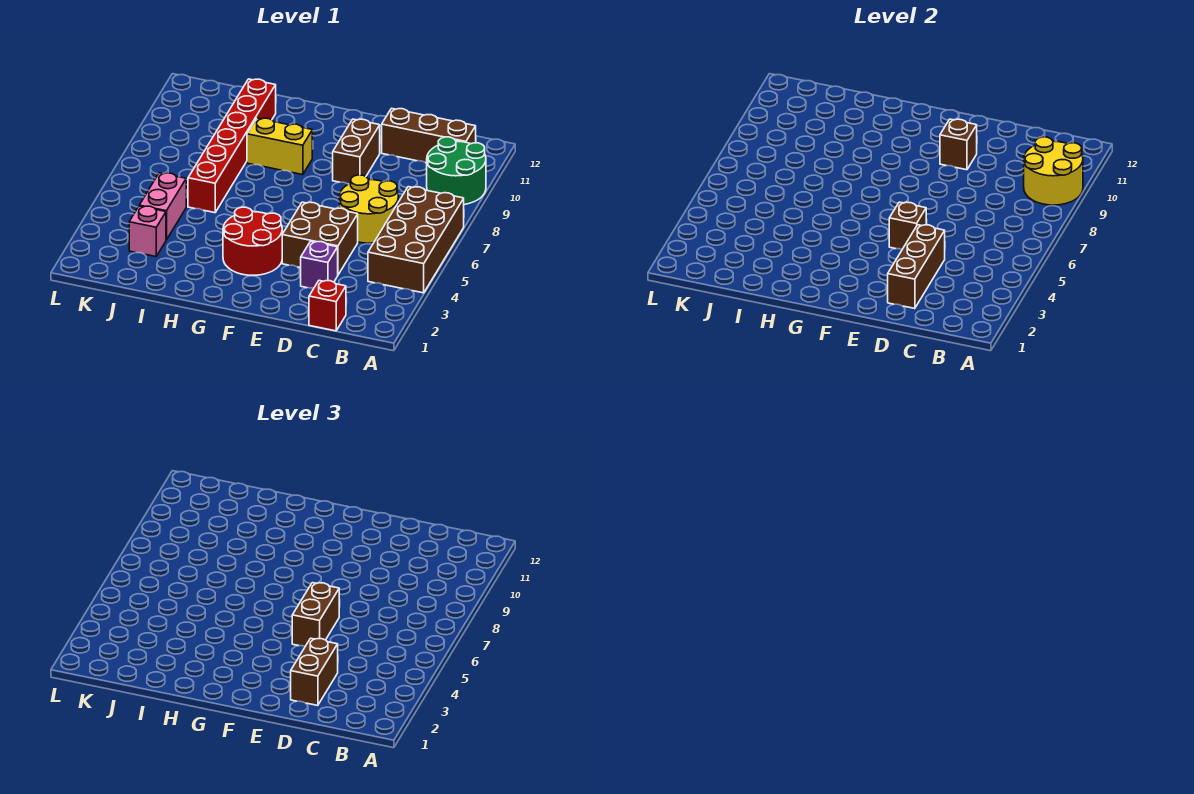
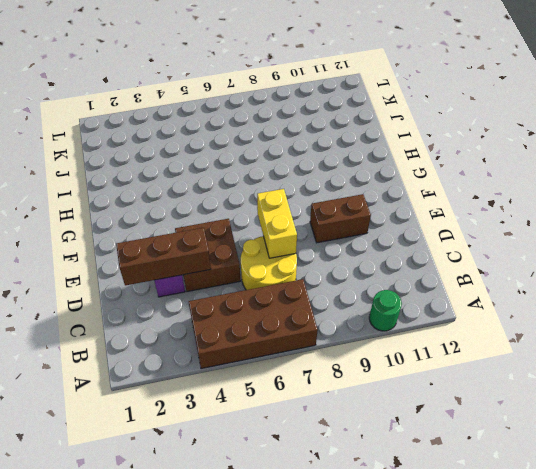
green 1x1 round brick [369,290,402,331] -> green 2x2 round brick [427,137,486,205]
yellow 1x2 brick [257,189,297,258] -> yellow 1x2 brick moved to [247,118,312,175]
none -> brown 1x3 brick [382,108,476,163]
none -> red 1x1 brick [309,280,346,331]
none -> red 2x2 round brick [223,207,282,275]

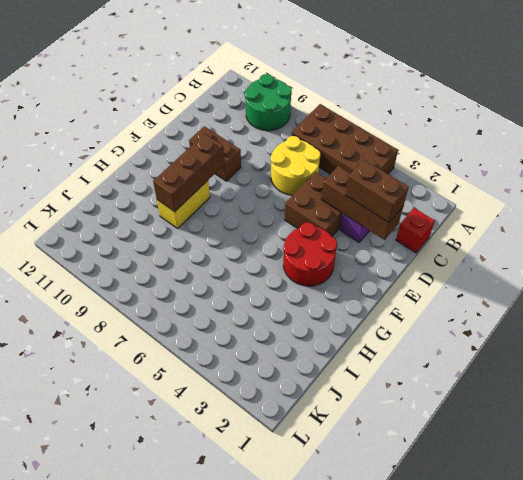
brown 1x3 brick [153,134,225,212] -> brown 1x3 brick moved to [382,108,476,163]
none -> red 1x6 brick [188,79,276,213]
none -> pink 1x1 brick [129,206,166,257]
none -> pink 1x2 brick [139,173,186,240]

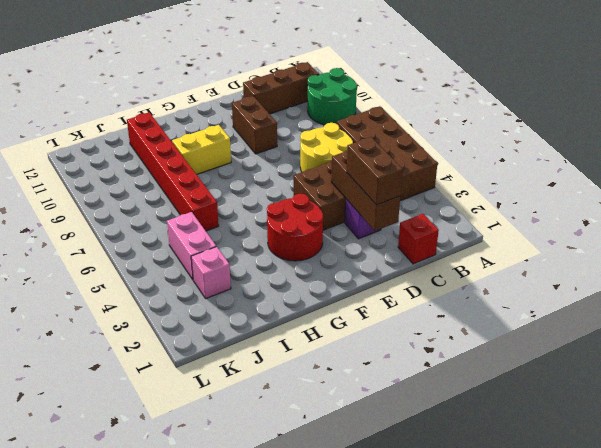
none -> yellow 2x2 round brick [1024,137,1083,205]
none -> brown 1x1 brick [889,202,926,249]
none -> brown 1x1 brick [940,119,977,170]

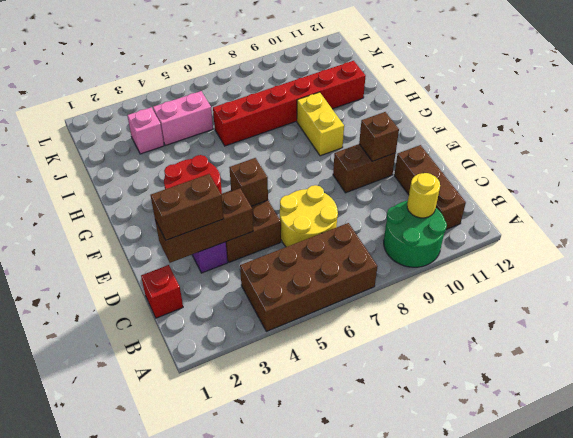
yellow 1x1 round brick [407,173,440,218] -> yellow 2x2 round brick [1024,137,1083,205]
none -> brown 1x2 brick [292,583,339,646]

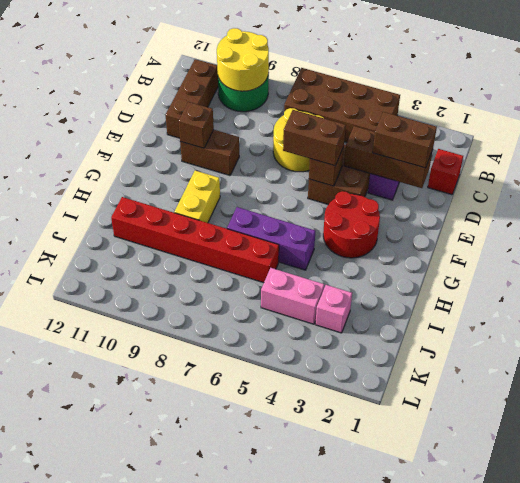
purple 1x3 brick [227,207,315,270] -> none

